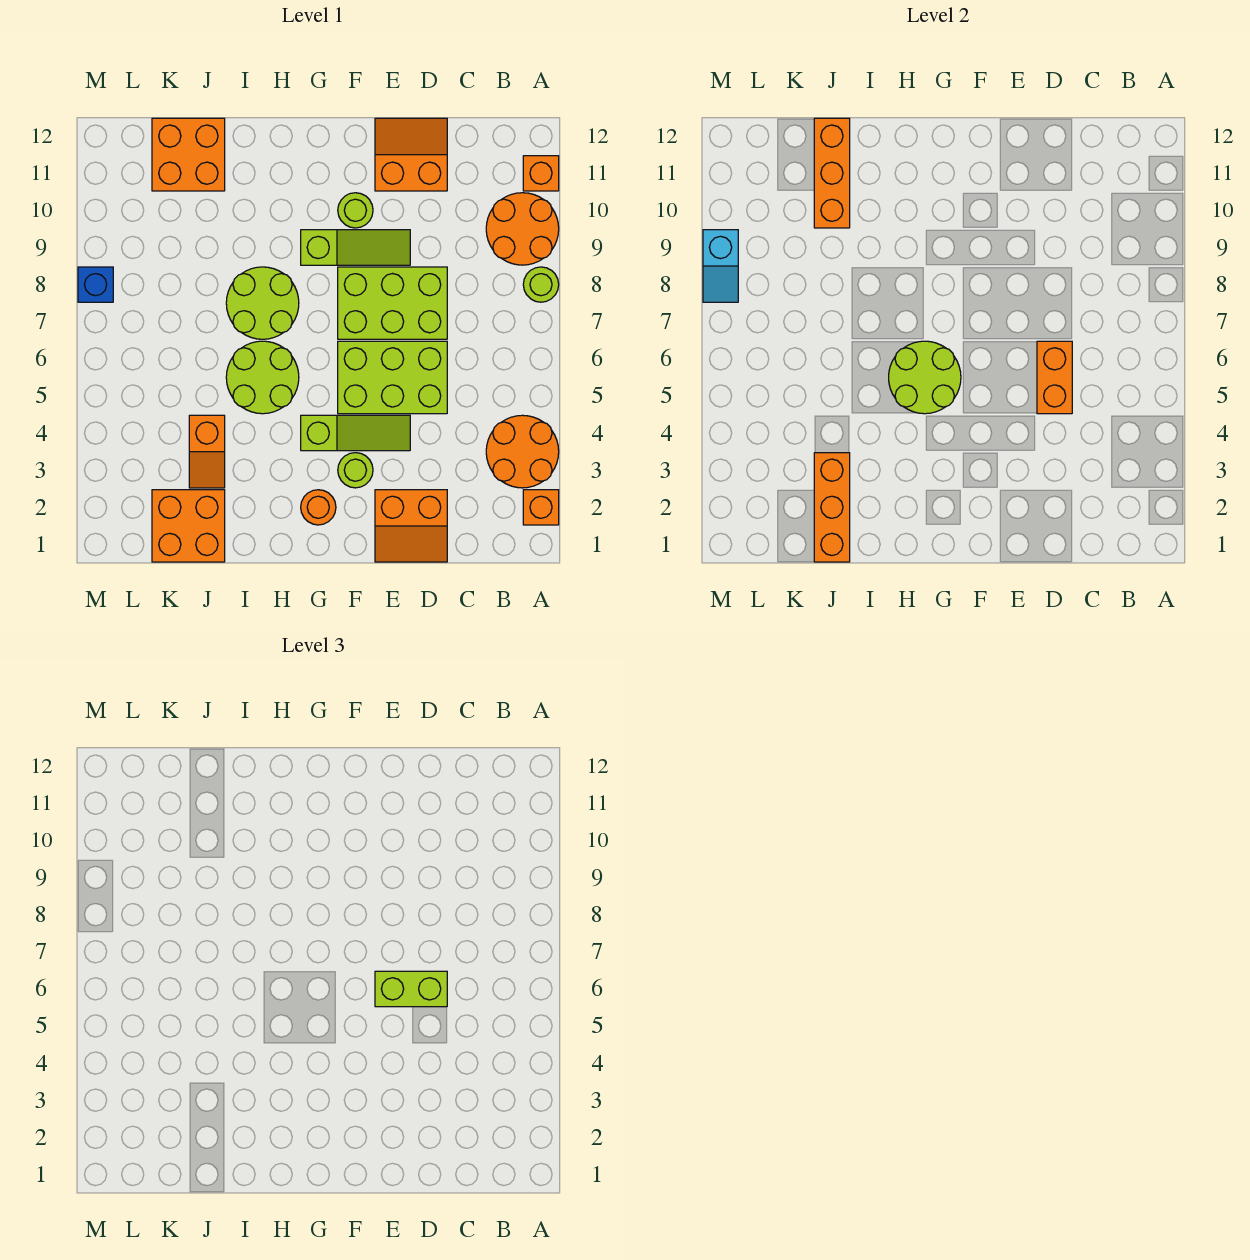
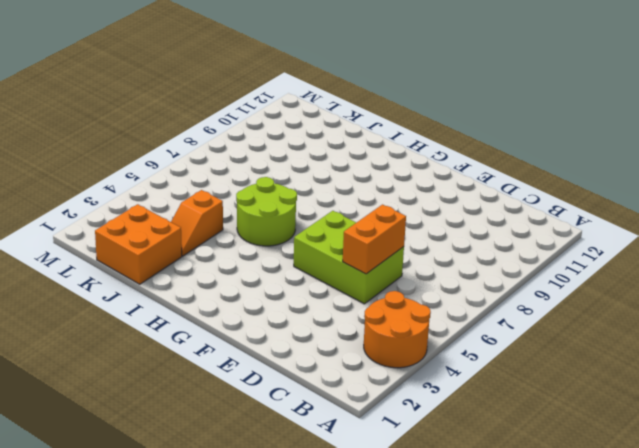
none -> orange 1x1 brick [523,490,559,525]
none -> lime 1x1 round brick [523,267,559,302]
none -> orange 2x2 round brick [486,193,559,265]

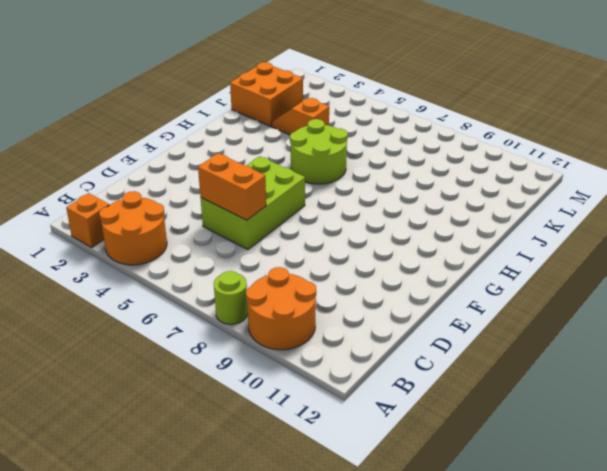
none -> orange 1x1 brick [523,156,559,191]
none -> orange 2x2 slope [375,490,447,562]
none -> lime 2x3 brick [338,267,447,339]

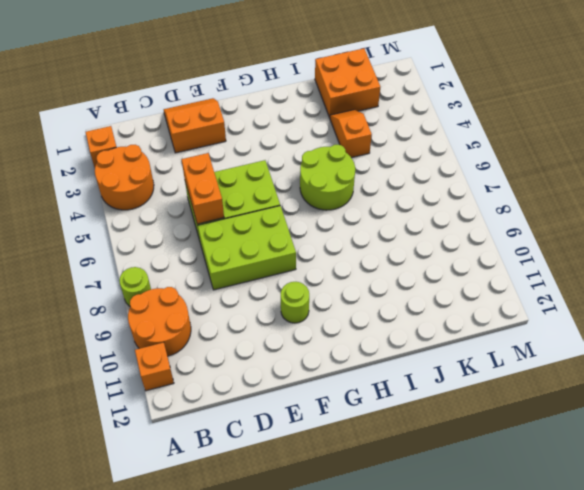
none -> orange 2x2 slope [375,118,447,191]
none -> lime 1x3 slope [301,415,410,451]
none -> lime 1x3 slope [301,230,410,265]

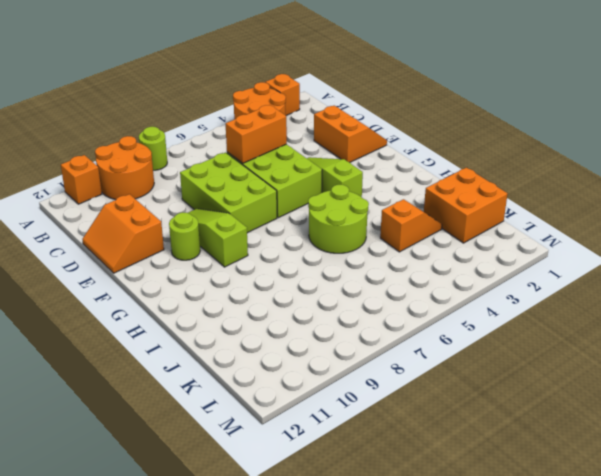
none -> lime 1x1 round brick [338,453,373,488]
none -> orange 1x1 round brick [301,490,336,525]
none -> lime 2x2 round brick [226,267,299,339]

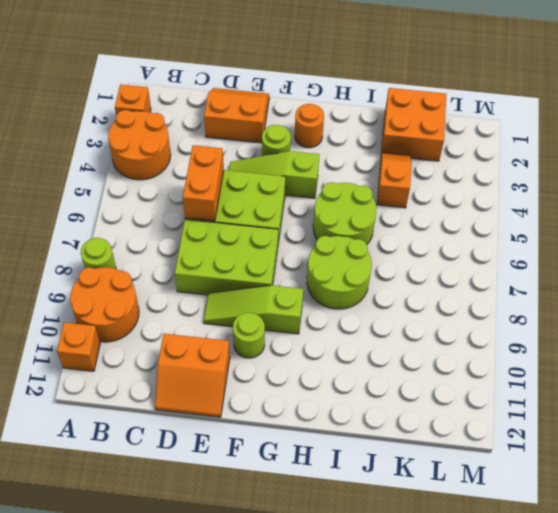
none -> orange 2x2 brick [152,118,225,191]
none -> blue 1x1 brick [78,267,113,302]
none -> lime 2x2 round brick [889,341,961,414]

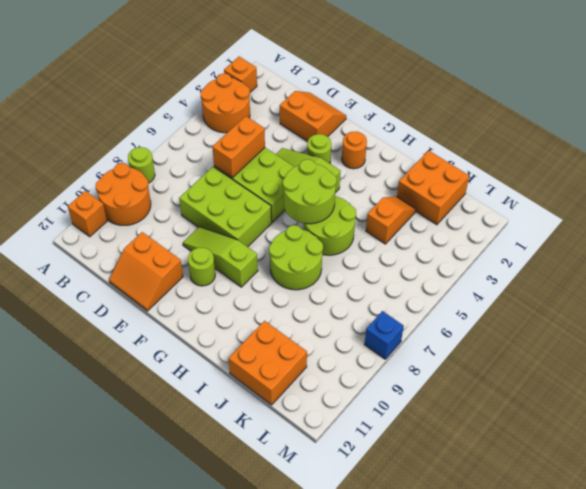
none -> orange 1x3 brick [814,453,850,562]
none -> orange 1x3 brick [814,118,850,228]
none -> cyan 1x2 slope [703,230,738,302]

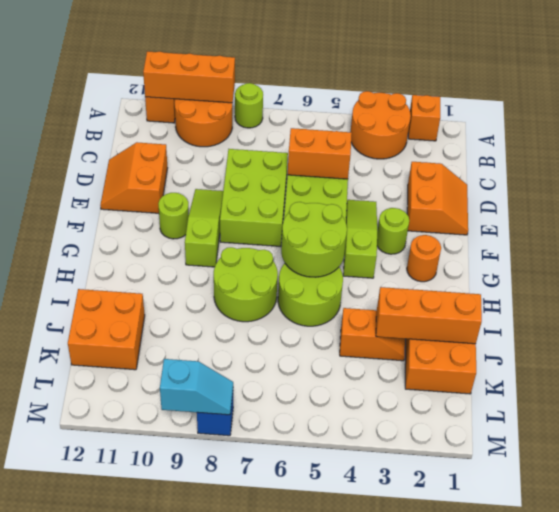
orange 1x3 brick [143,51,235,103] -> orange 1x3 brick moved to [814,118,850,228]
none -> lime 1x2 brick [375,971,447,1007]

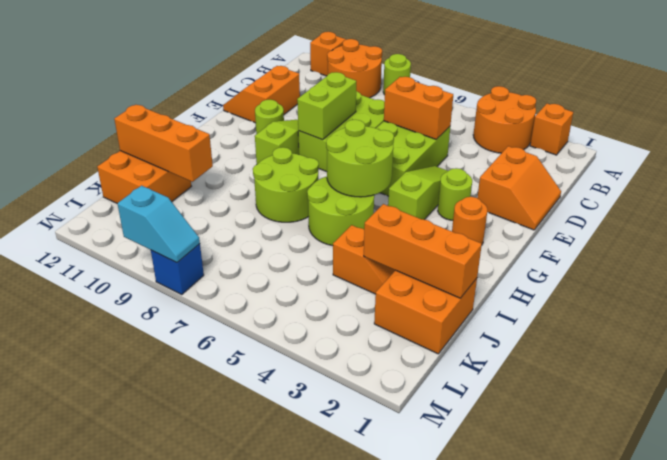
lime 1x2 brick [297,72,356,140] -> lime 1x2 brick moved to [375,971,447,1007]

